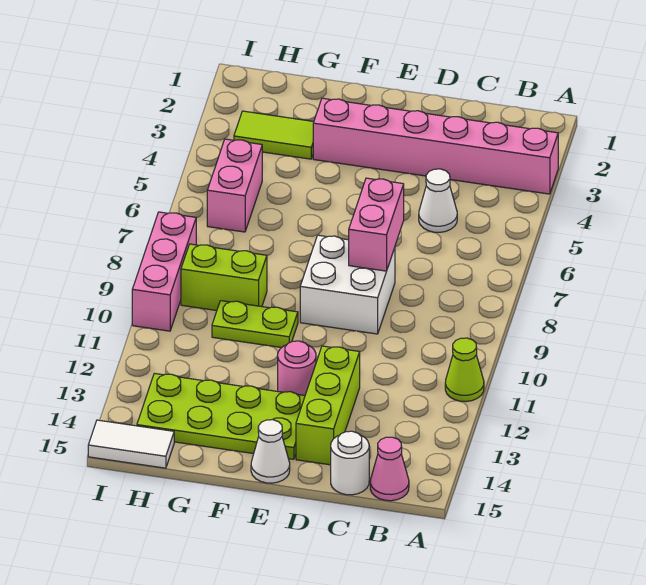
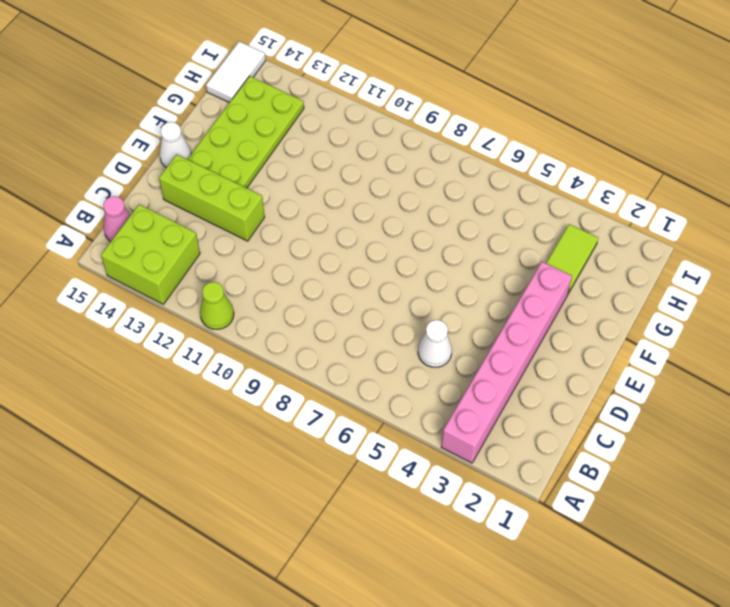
lime 2x2 brick [101,205,200,304] -> none
none -> white 1x1 round brick [331,431,369,495]
none -> white 2x2 brick [300,235,395,334]
none -> pink 1x1 round brick [278,341,316,395]

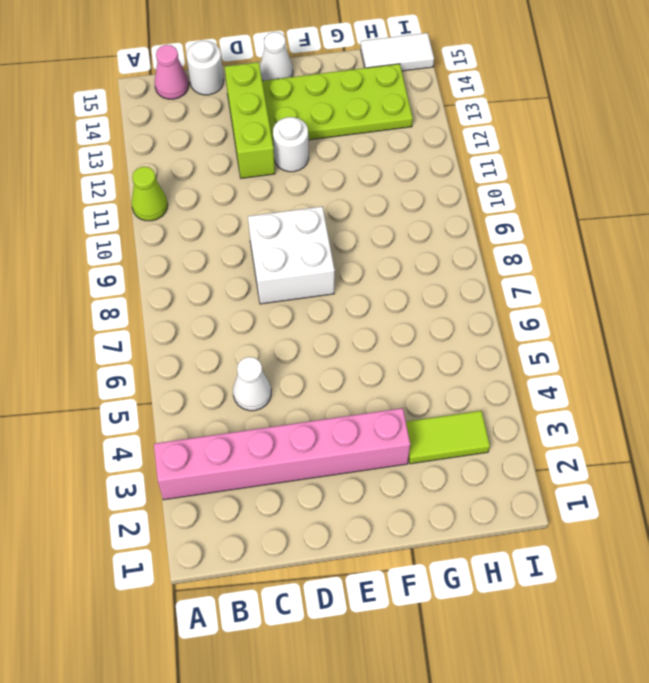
white 1x1 round brick [273,117,309,172] -> pink 1x1 round brick [278,341,316,395]
none -> lime 1x2 plate [212,301,298,348]
none -> lime 1x2 brick [181,244,267,310]
none -> pink 1x2 brick [207,139,262,232]

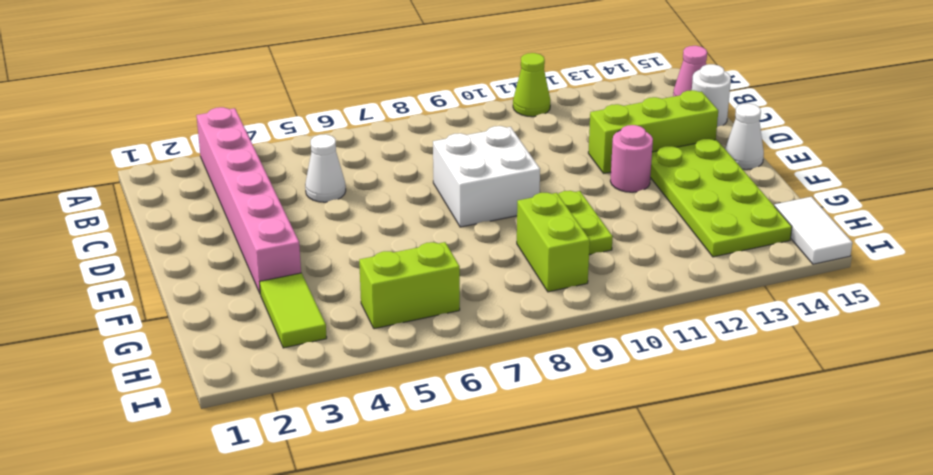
lime 1x2 brick [359,242,460,329] -> pink 1x2 brick [207,139,262,232]
none -> pink 1x3 brick [132,212,196,331]
none -> pink 1x2 brick [349,178,404,271]

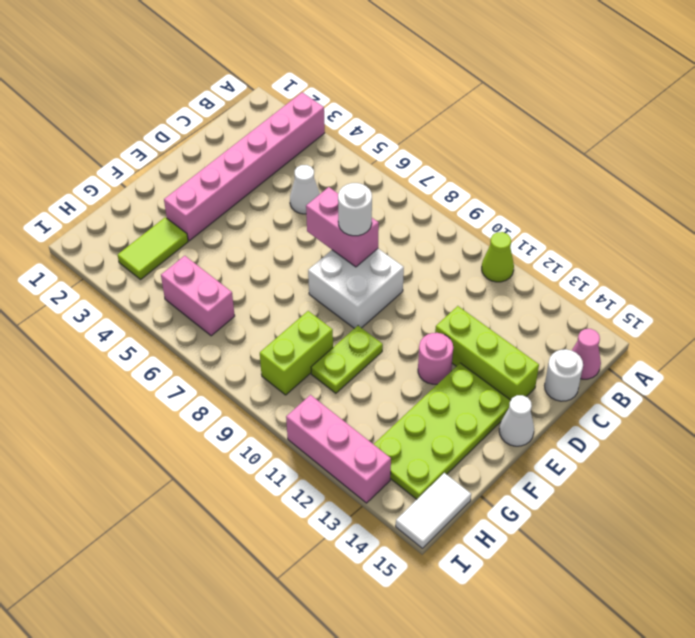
white 1x1 round brick [338,183,372,236] -> none
pink 1x3 brick [286,395,391,503] -> pink 1x3 brick moved to [132,212,196,331]

